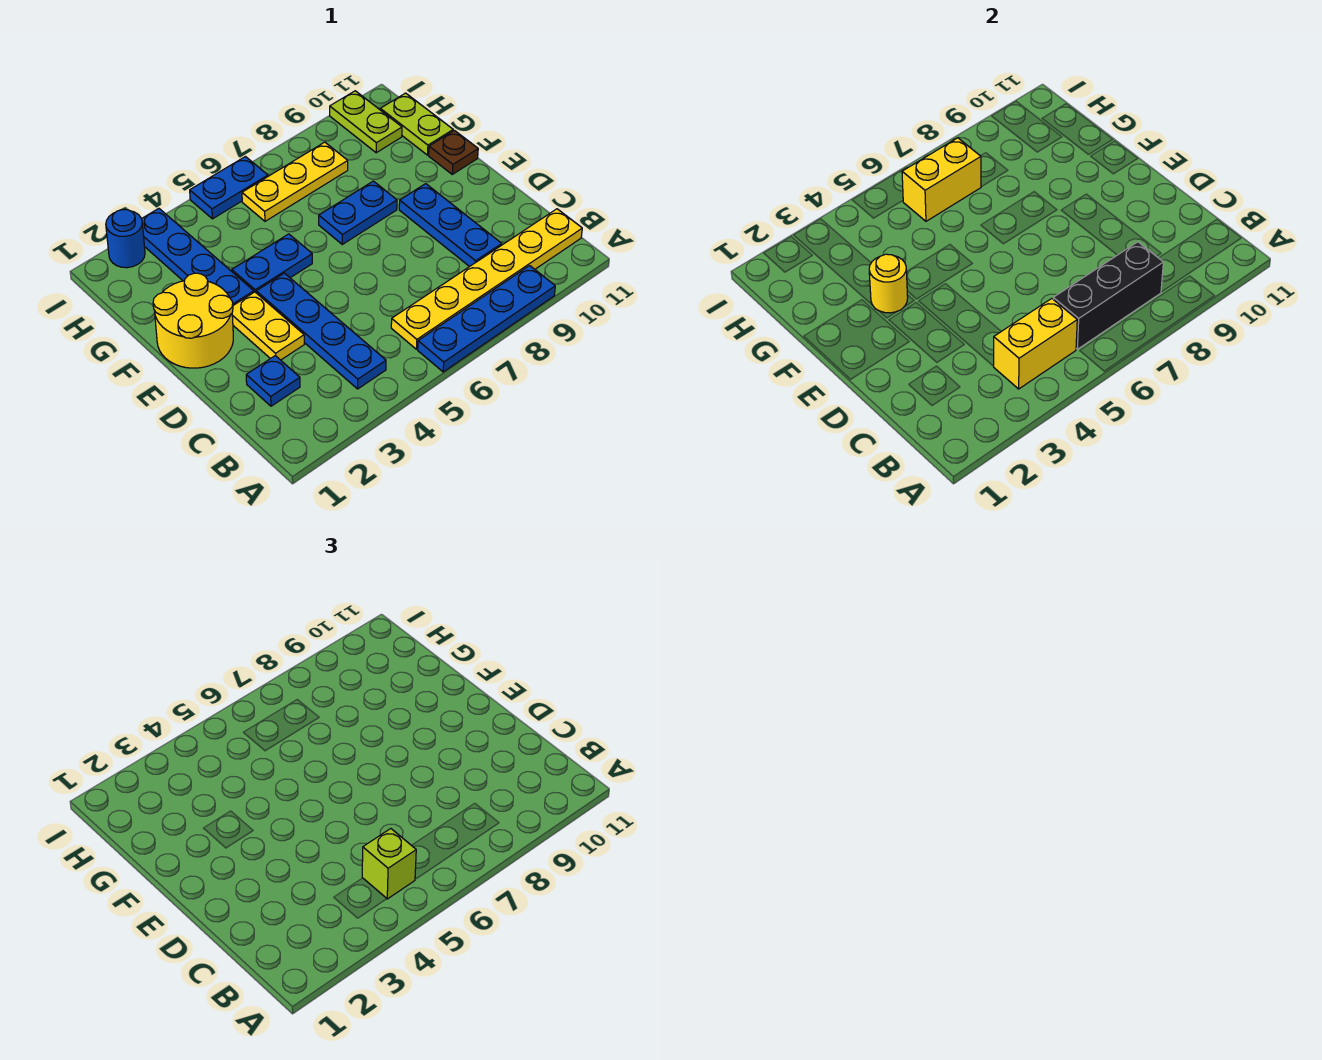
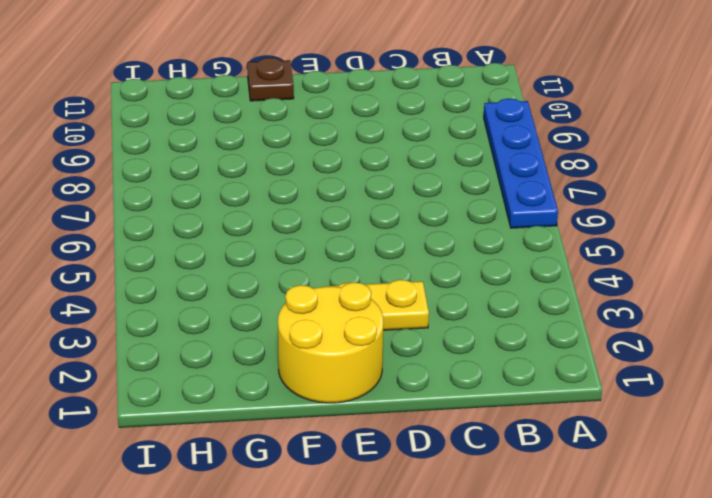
none -> blue 1x4 plate [256,273,386,389]
none -> yellow 1x6 plate [391,209,582,349]
none -> blue 1x1 plate [246,356,300,406]

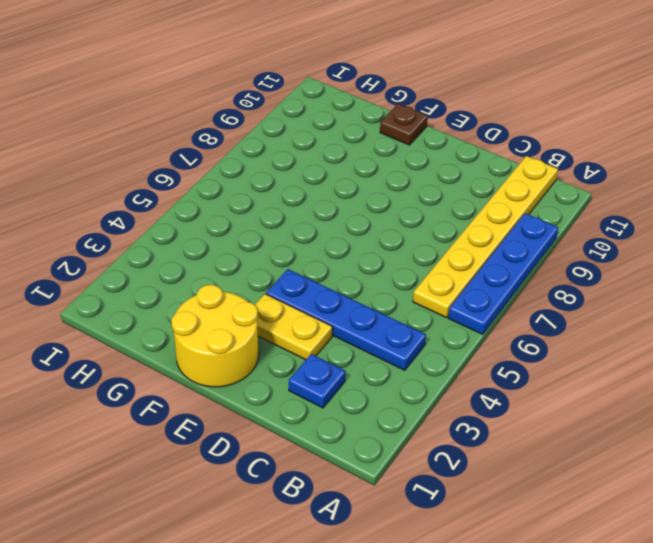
none -> blue 1x3 plate [399,184,502,267]
none -> blue 1x4 plate [142,208,254,305]
none -> blue 1x2 plate [232,234,312,292]

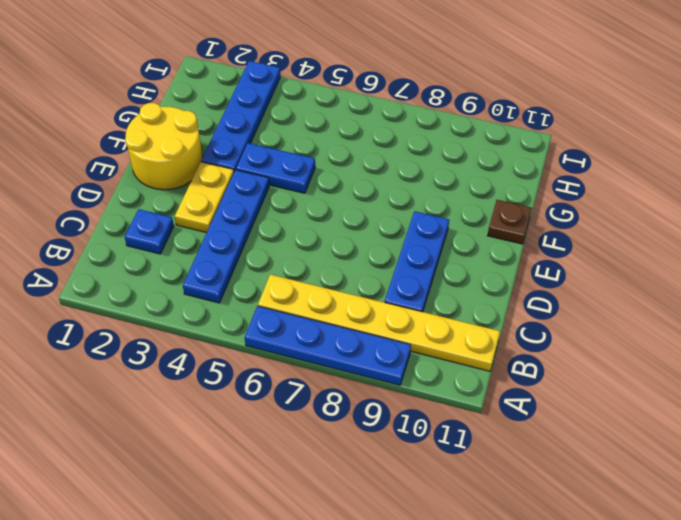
none -> blue 1x2 plate [319,181,397,244]
none -> lime 1x2 plate [380,93,453,155]
none -> yellow 1x3 plate [242,142,348,221]

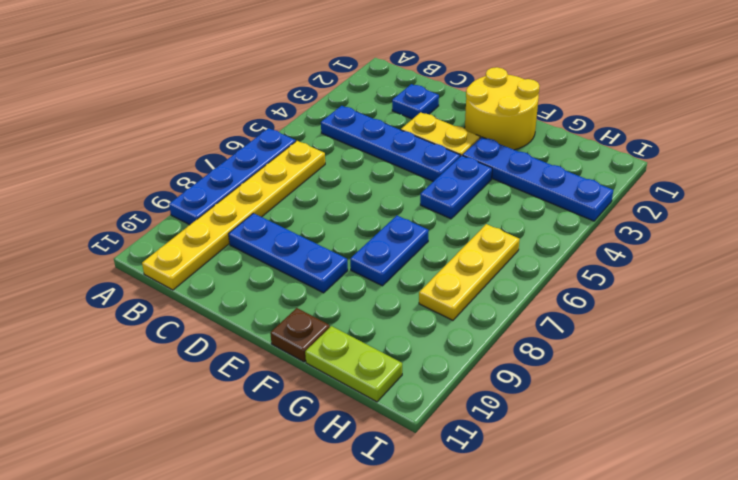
none -> lime 1x2 plate [330,91,402,153]
none -> blue 1x1 round brick [106,210,145,268]
none -> blue 1x2 plate [190,157,268,219]

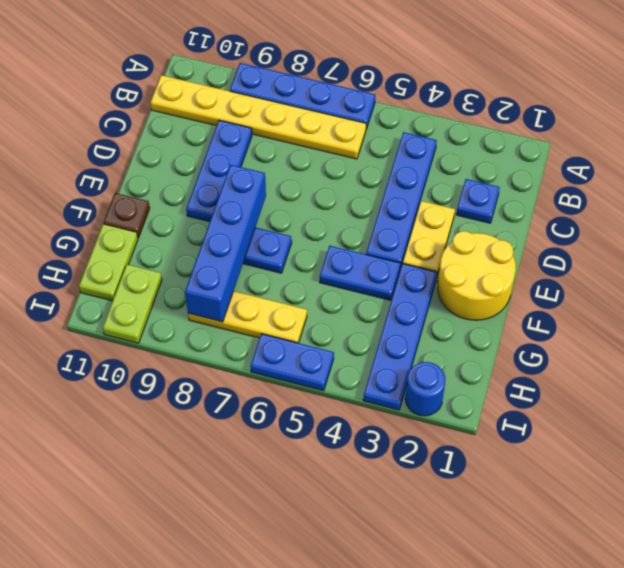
blue 1x4 brick [185,165,266,322] -> none
none -> yellow 1x2 brick [994,299,1077,389]
none -> black 1x3 brick [1053,242,1163,349]
none -> yellow 1x1 round brick [869,254,908,313]

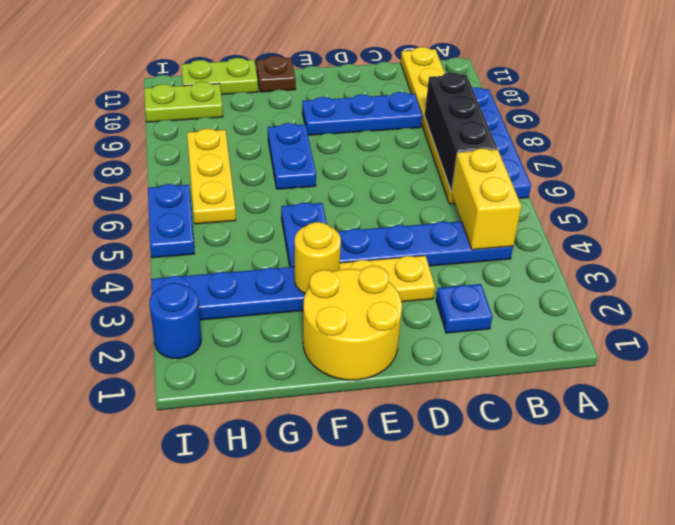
none -> yellow 1x2 brick [902,138,981,221]
none -> lime 1x1 brick [362,829,416,899]

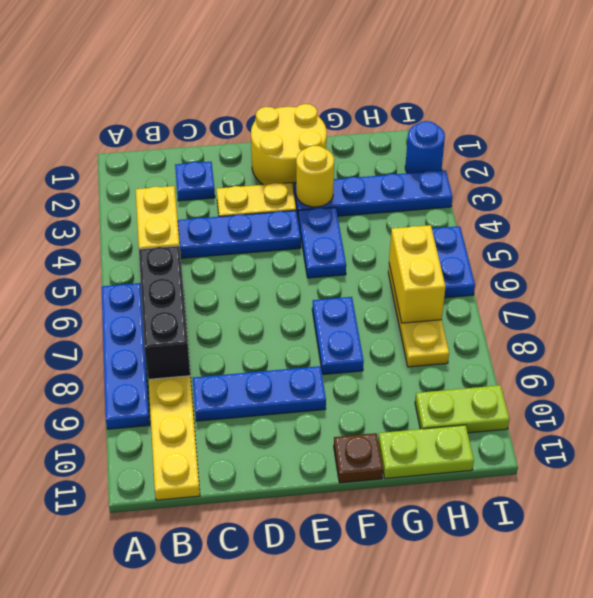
none -> lime 1x1 brick [362,829,416,899]

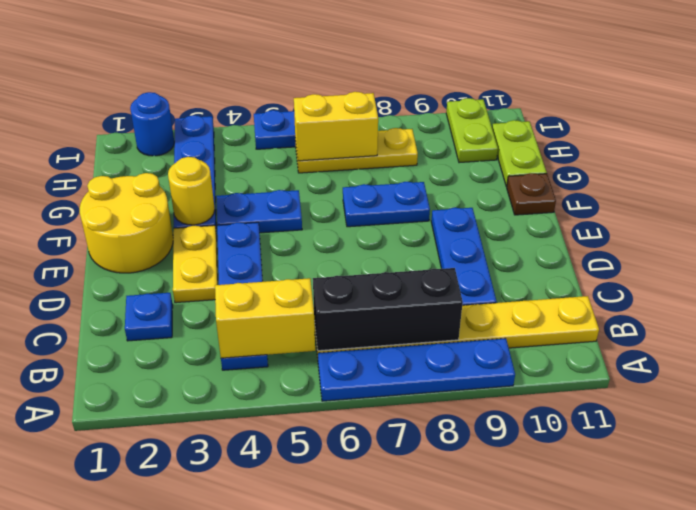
none -> lime 1x1 brick [362,829,416,899]

